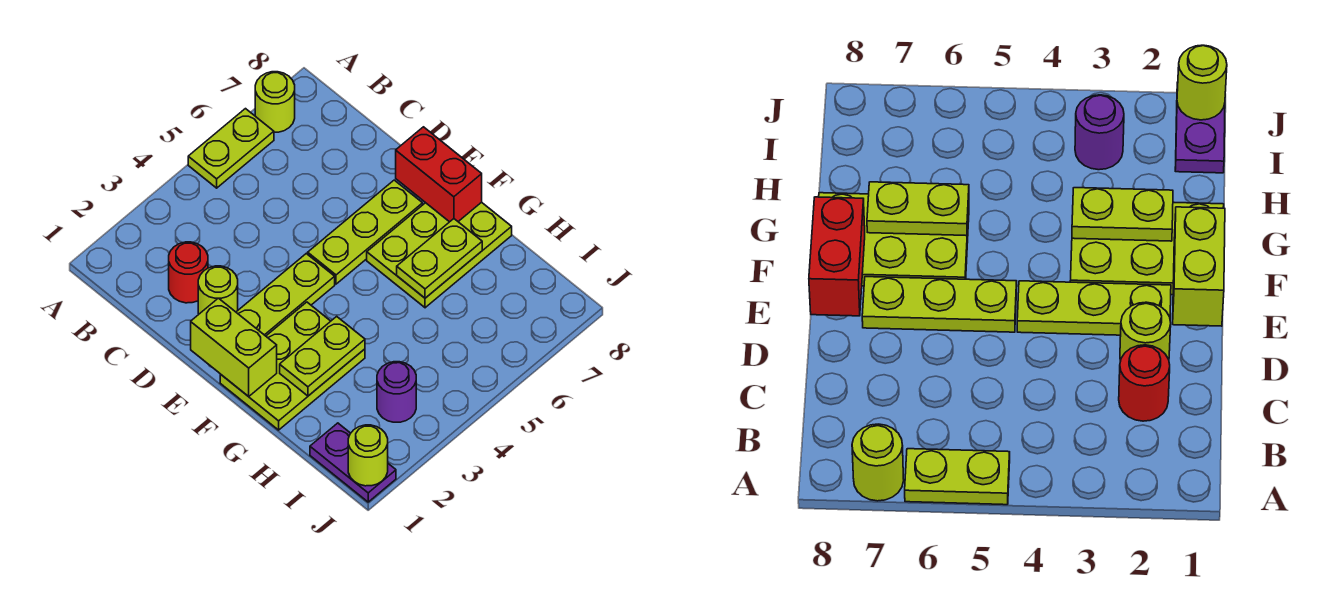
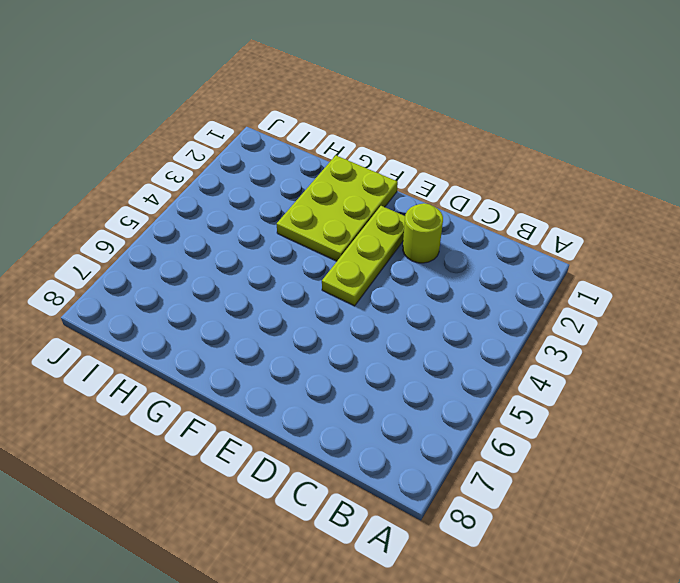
none -> lime 1x2 plate [188,109,274,188]
none -> lime 1x1 round brick [255,72,295,132]
none -> red 1x1 round brick [169,242,208,303]

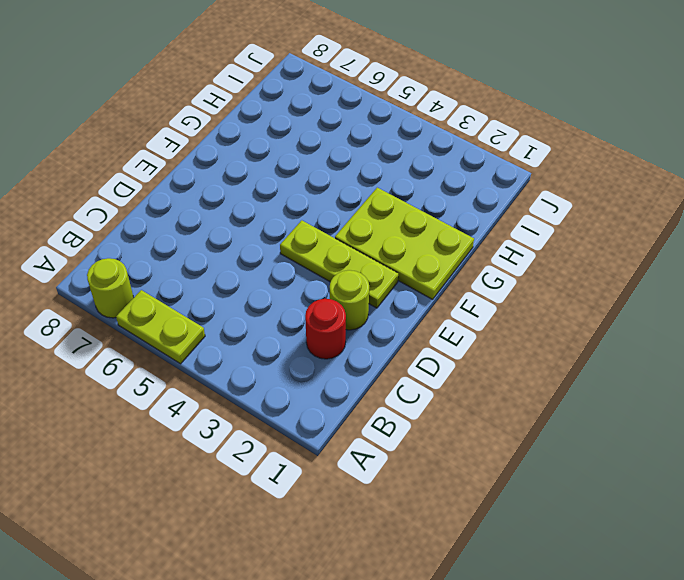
none -> lime 1x3 plate [308,180,423,284]
none -> lime 2x3 plate [367,202,512,308]
none -> purple 1x2 plate [310,423,396,502]

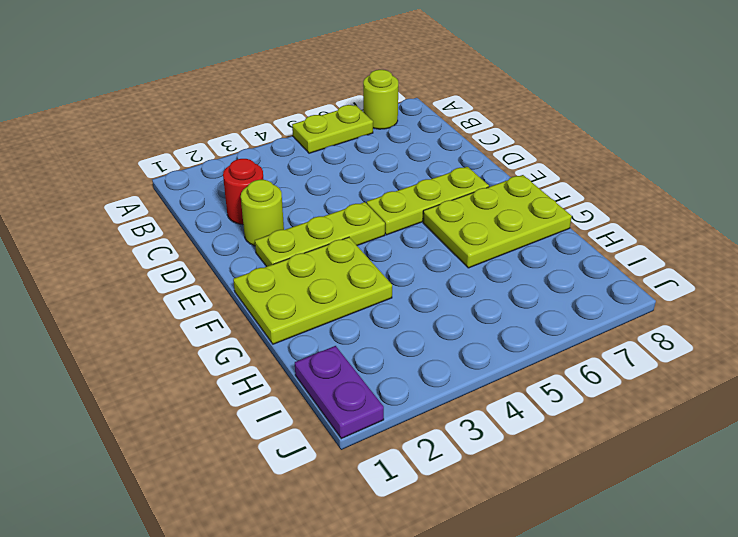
none -> purple 1x1 round brick [377,362,416,422]
none -> lime 1x2 brick [191,298,277,396]
none -> red 1x2 brick [396,127,482,222]

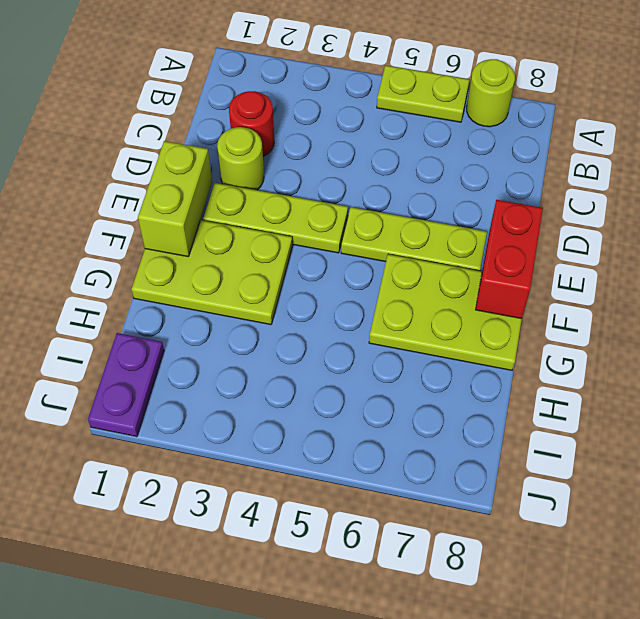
none -> purple 1x1 round brick [377,362,416,422]
none -> lime 1x2 plate [280,316,365,396]
none -> lime 1x2 plate [397,219,482,298]

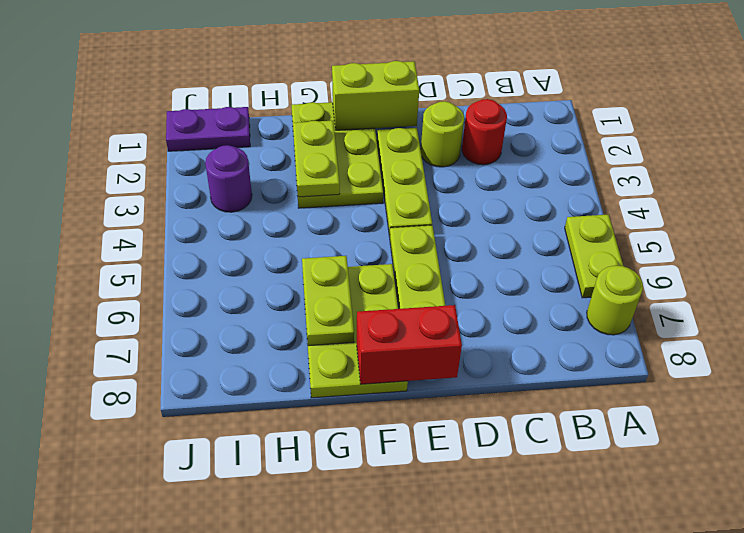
none -> lime 1x1 round brick [348,425,388,486]

